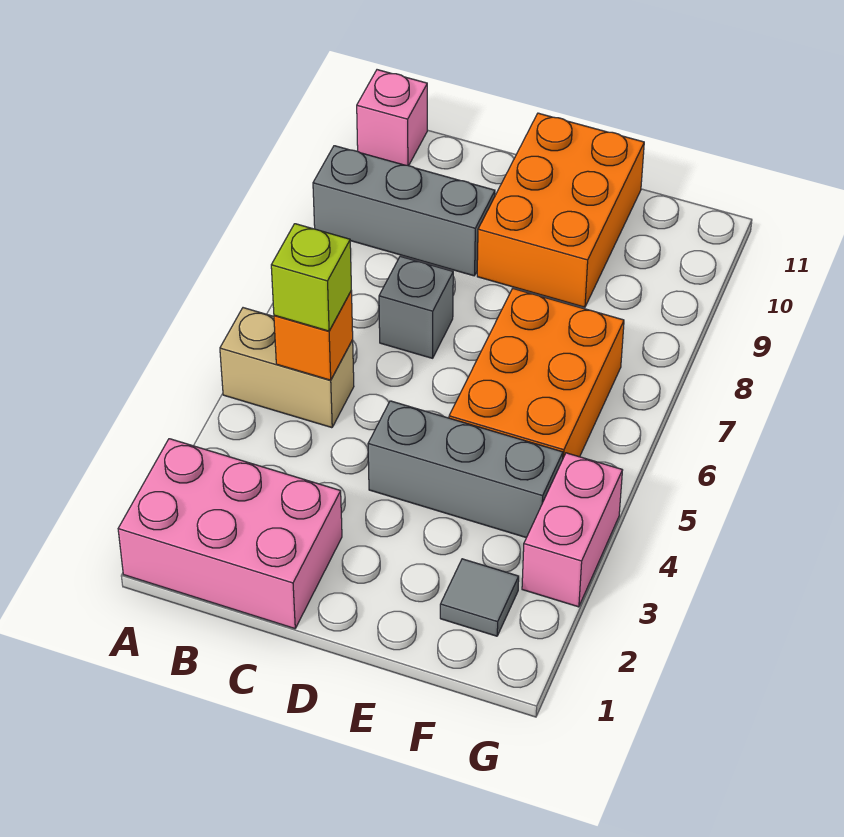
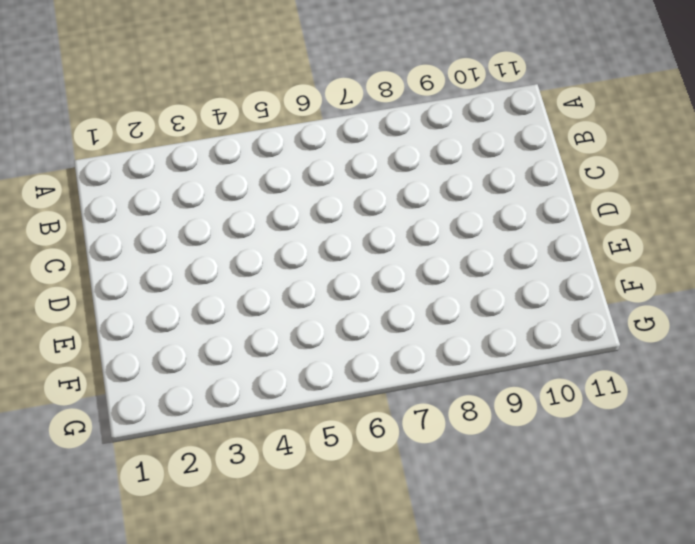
none -> pink 2x3 brick [118,439,342,629]
none -> tan 1x2 brick [220,308,354,428]
none -> grey 1x3 brick [313,146,495,276]

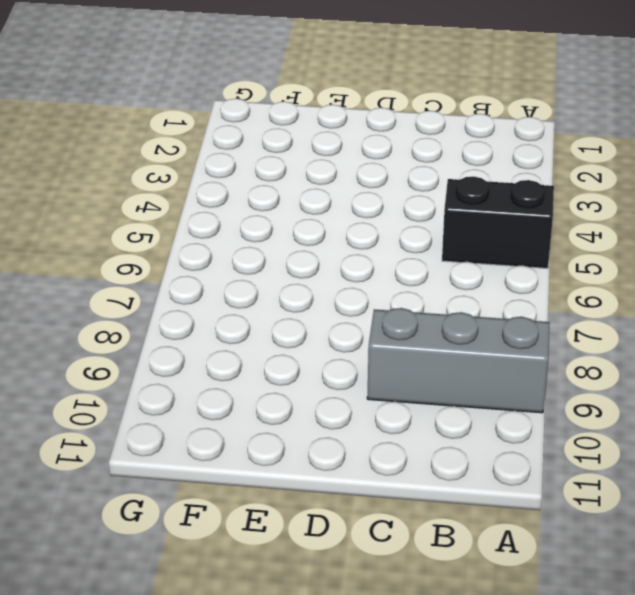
black 1x2 brick [442,177,554,268] -> tan 1x2 brick [220,308,354,428]
none -> pink 2x3 brick [118,439,342,629]
none -> pink 1x1 brick [357,70,427,166]
none -> grey 1x1 brick [379,256,453,358]

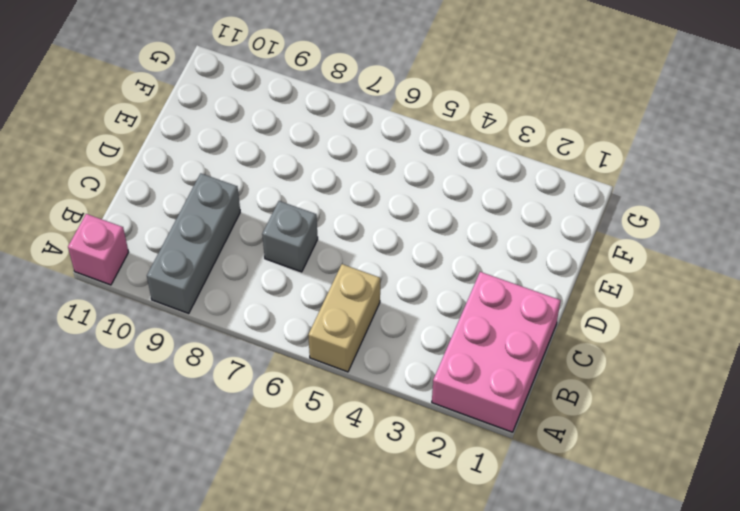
none -> grey 1x3 brick [368,401,563,538]
none -> orange 2x3 brick [477,113,644,307]
none -> orange 2x3 brick [449,289,624,458]

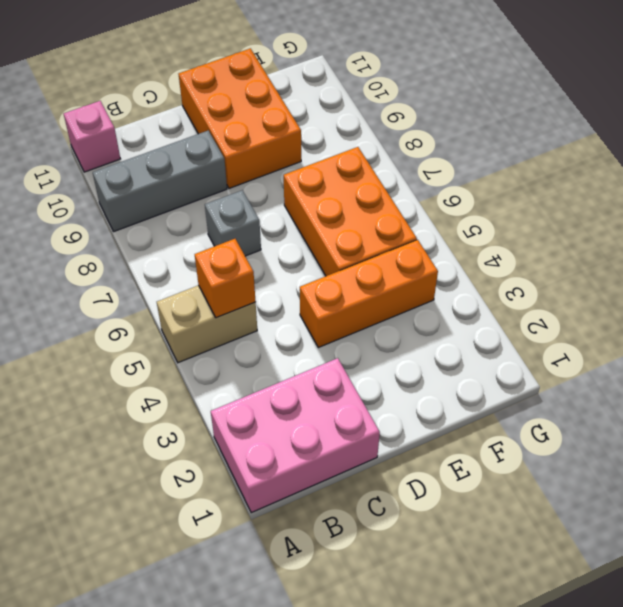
orange 1x3 brick [300,240,438,348] -> grey 1x3 brick [368,401,563,538]
none -> grey 1x1 tile [440,559,519,636]
none -> pink 1x2 brick [522,453,623,607]
none -> lime 1x1 brick [271,224,351,331]

